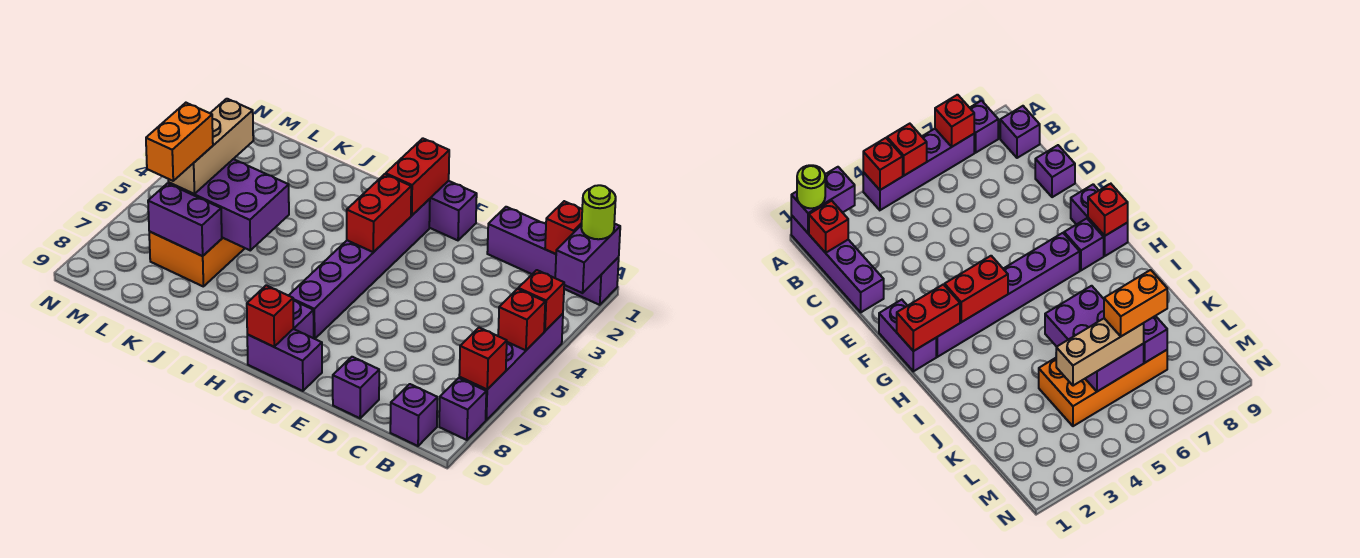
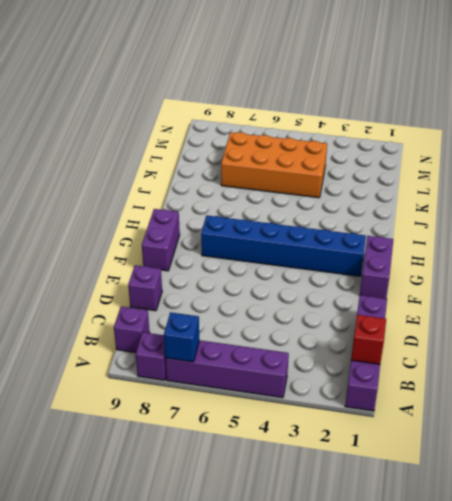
blue 1x1 brick [164,312,199,362] -> red 1x1 brick [459,328,507,390]
blue 1x6 brick [201,215,366,276] -> purple 1x6 brick [288,199,430,339]
none -> purple 1x1 brick [293,301,314,338]
none -> purple 1x2 brick [555,224,620,293]
none -> red 1x1 brick [518,270,564,331]

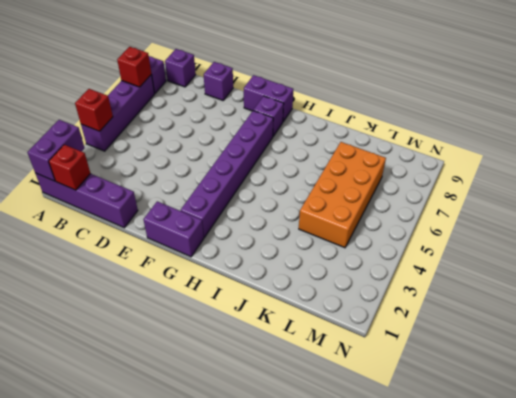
none -> red 1x1 brick [498,289,545,350]
none -> red 1x2 brick [386,138,449,215]
none -> red 1x2 brick [347,174,411,252]

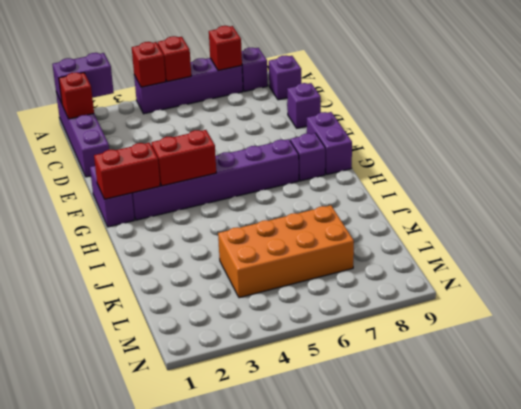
none -> red 1x1 brick [247,285,293,347]
none -> purple 2x3 brick [168,159,289,250]
none -> purple 1x2 brick [148,183,222,256]

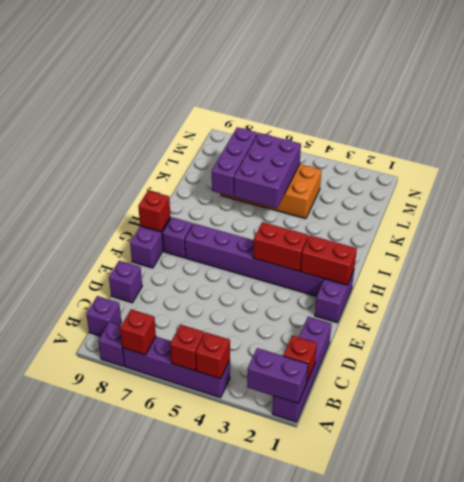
purple 1x3 brick [212,127,257,196] -> purple 1x2 brick [148,183,222,256]
none -> lime 1x1 round brick [581,185,616,239]
none -> tan 1x3 brick [168,99,253,194]
none -> orange 1x2 brick [146,103,213,181]

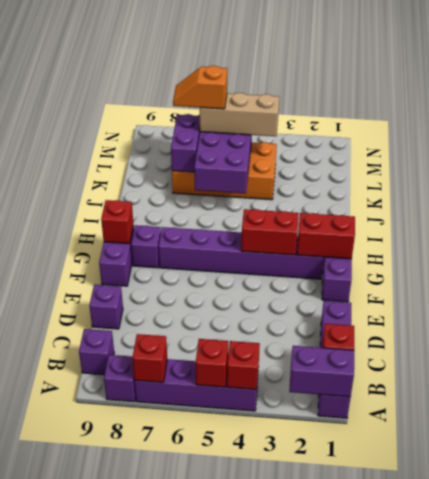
orange 1x2 slope [173,66,227,109] -> orange 1x2 brick [146,103,213,181]
none -> lime 1x1 round brick [581,185,616,239]

